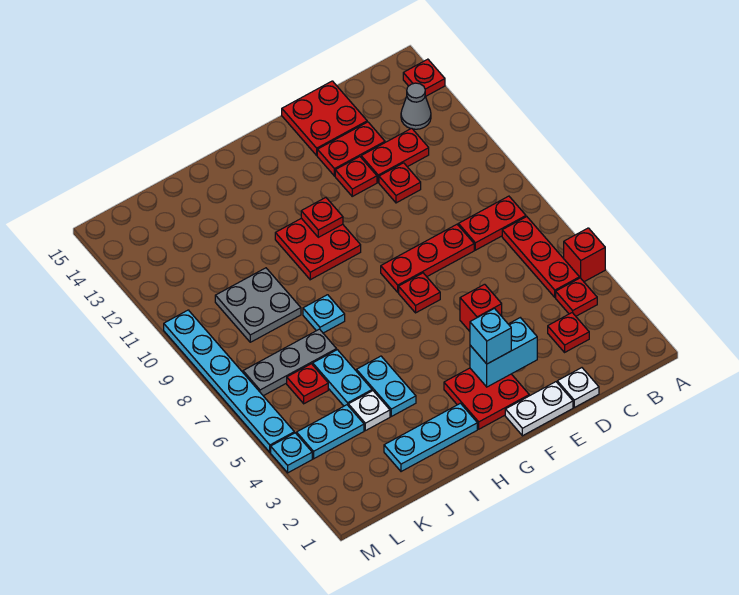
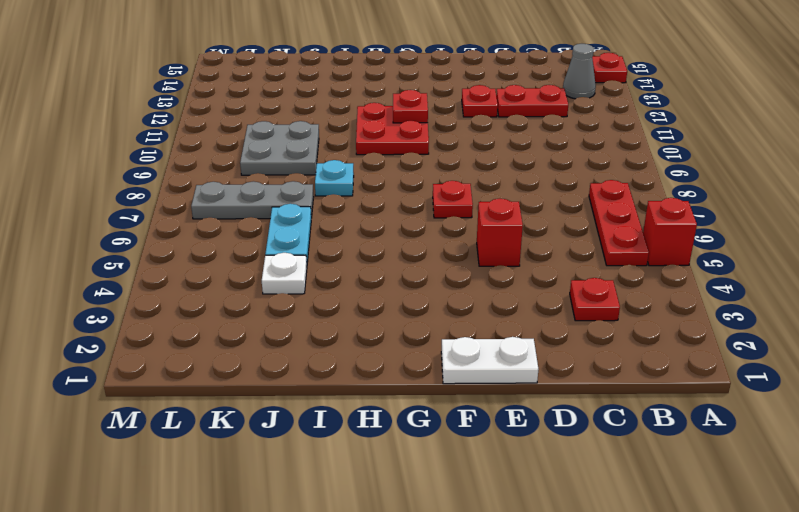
none -> red 1x1 plate [556,278,597,316]
none -> red 1x2 plate [458,196,526,250]
none -> white 1x1 plate [557,368,599,407]
none -> red 1x3 plate [381,224,474,292]

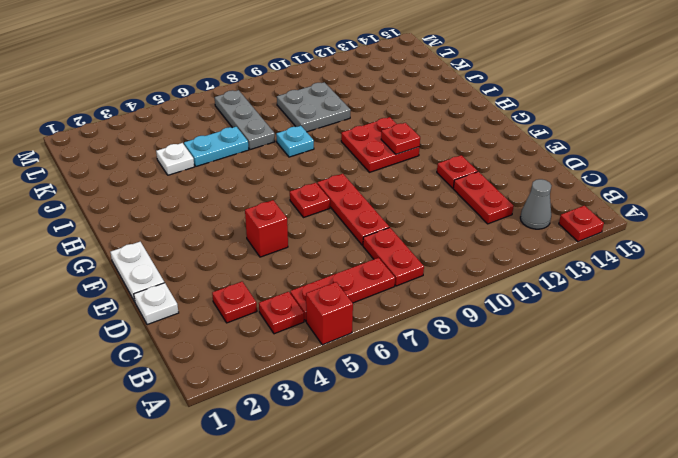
none -> red 1x1 plate [379,163,421,203]
none -> red 1x2 plate [317,122,385,176]
none -> red 2x2 plate [282,81,367,155]
none -> red 2x2 plate [444,368,529,429]

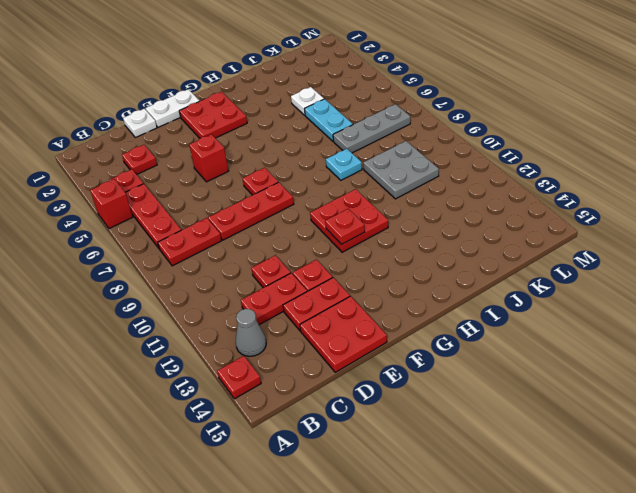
none -> cyan 1x3 plate [384,403,477,472]
none -> cyan 1x2 plate [356,356,416,416]
none -> cyan 1x2 plate [297,405,364,459]
none -> red 1x1 plate [287,364,328,404]

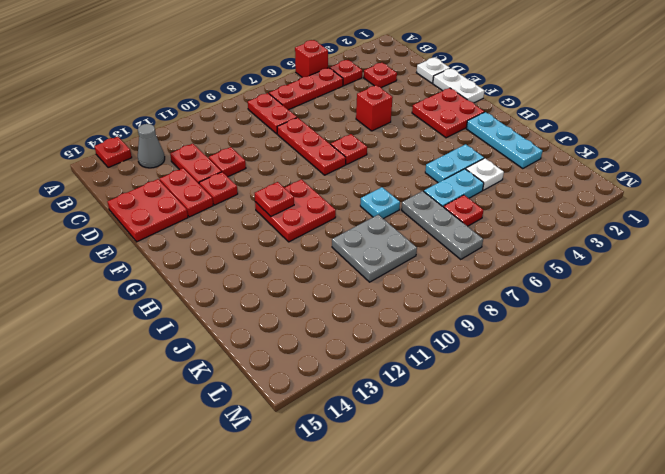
none -> cyan 1x2 plate [297,405,364,459]
none -> cyan 1x1 plate [271,433,312,473]
none -> cyan 1x6 plate [164,310,294,452]
none -> cyan 1x2 brick [470,318,537,387]

